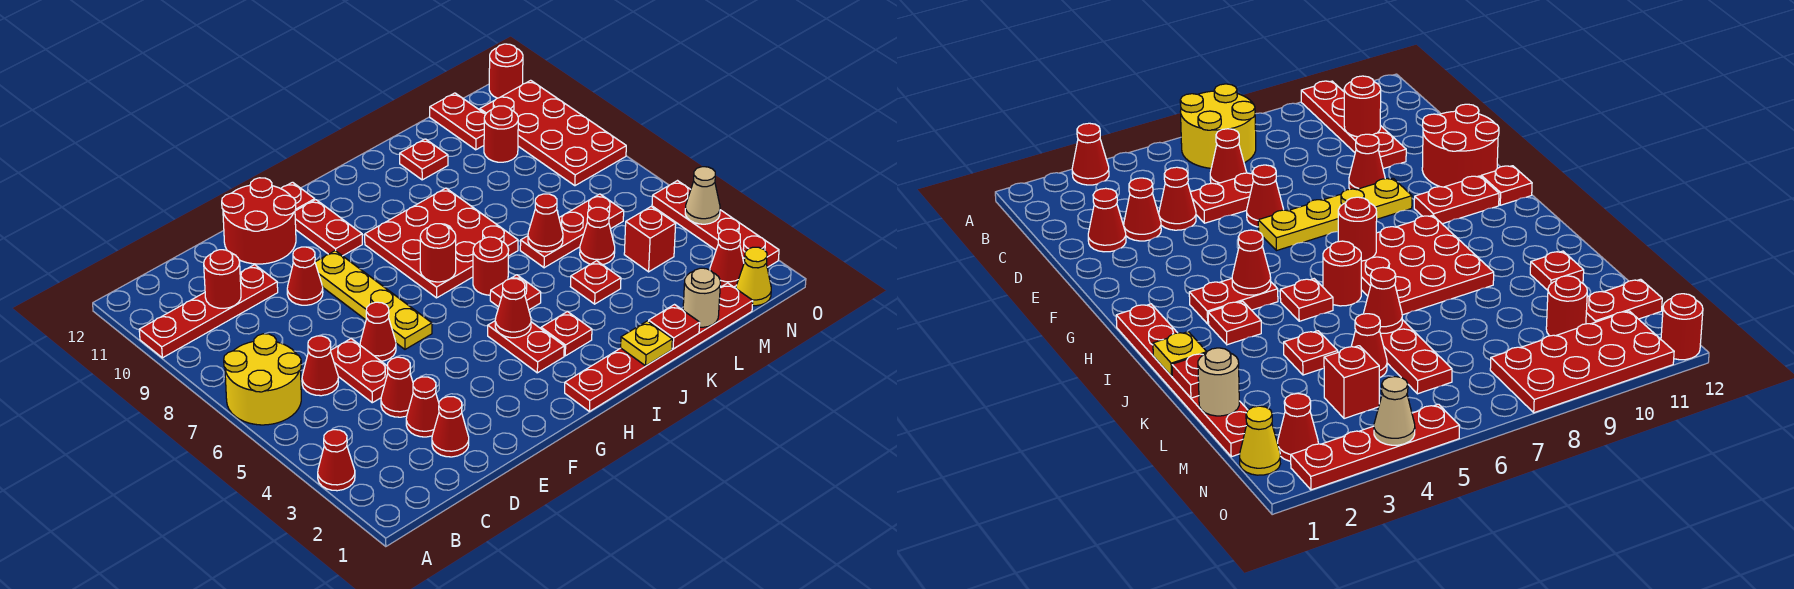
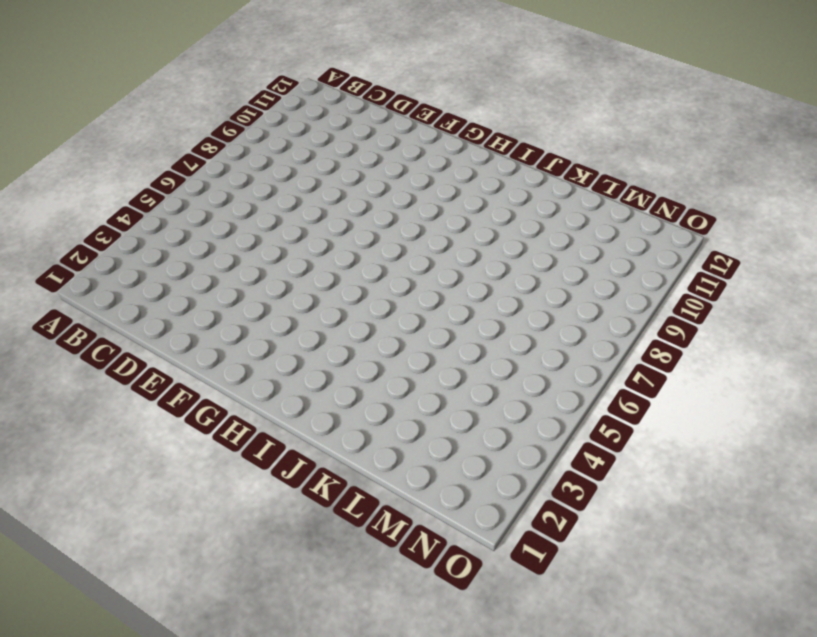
none -> red 1x1 cone [318,430,355,491]
none -> yellow 2x2 round brick [224,334,301,425]
none -> red 1x4 plate [139,265,278,358]
none -> red 1x1 cone [302,336,338,396]

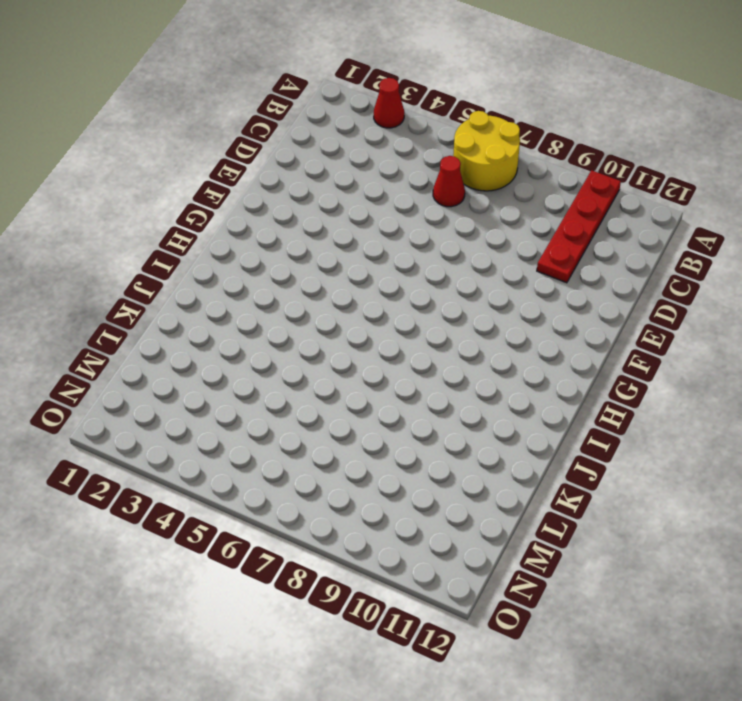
none -> red 1x1 cone [432,397,469,457]
none -> red 1x1 cone [406,377,439,437]
none -> red 1x1 cone [381,357,413,417]
none -> red 1x2 plate [330,339,388,403]

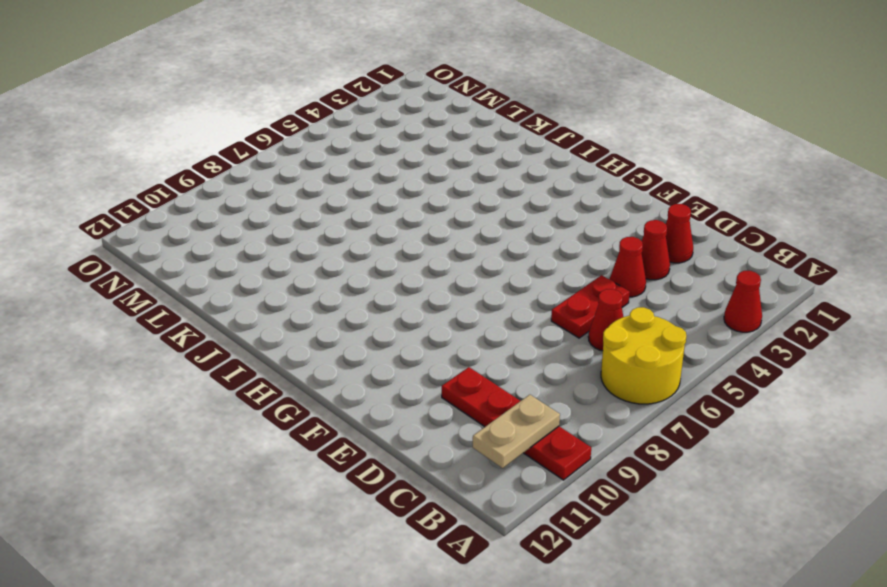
tan 1x2 plate [473,395,560,468] -> none
none -> red 1x1 cone [360,302,396,361]
none -> red 1x1 cone [287,247,323,305]
none -> red 2x2 round brick [222,178,296,264]
none -> yellow 1x4 plate [315,251,432,349]

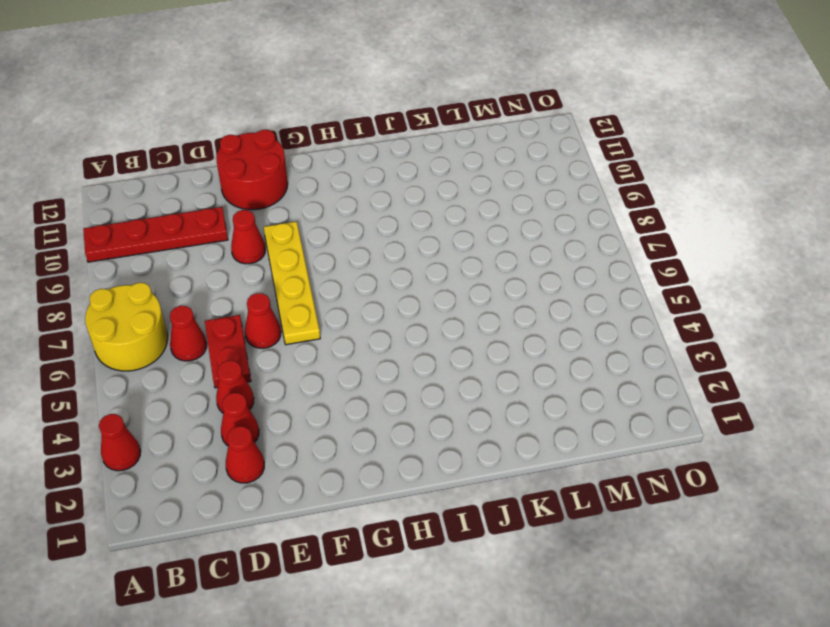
none -> red 1x2 plate [295,200,362,256]
none -> red 1x1 plate [281,182,315,211]
none -> red 1x6 plate [565,283,753,411]
none -> red 1x2 plate [488,321,564,373]

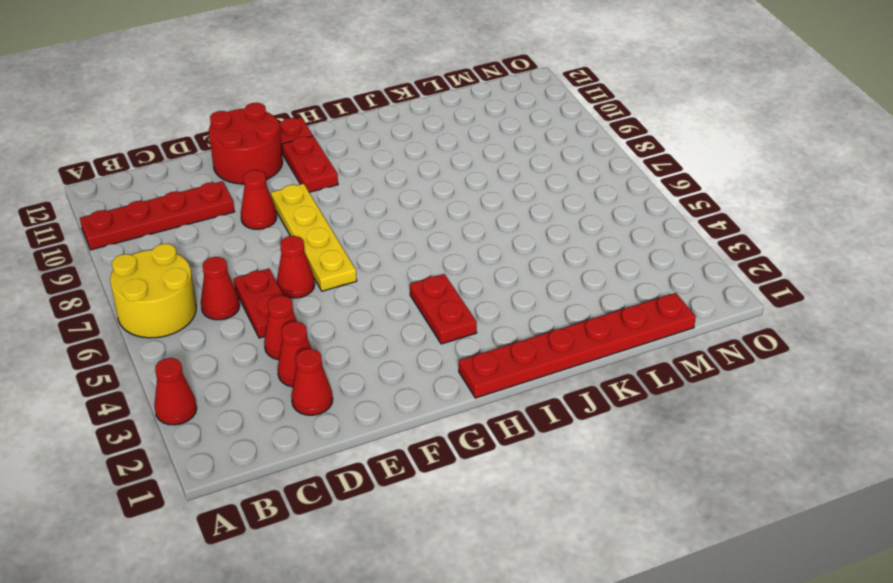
none -> red 3x3 plate [365,188,518,298]
none -> red 1x1 plate [541,311,592,356]
none -> red 1x1 plate [490,275,541,310]
none -> red 1x1 round brick [473,237,509,295]

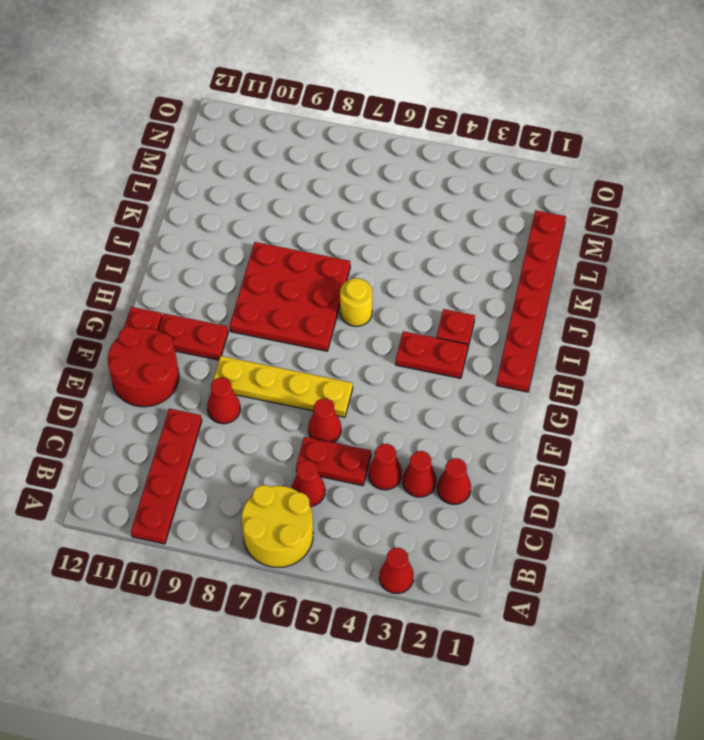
yellow 1x1 round brick [340,278,372,326] -> red 1x1 round brick [473,237,509,295]
none -> red 1x1 plate [490,275,541,310]
none -> red 1x1 plate [570,261,621,304]
none -> red 1x3 plate [520,194,624,268]
none -> red 1x1 plate [400,139,448,180]

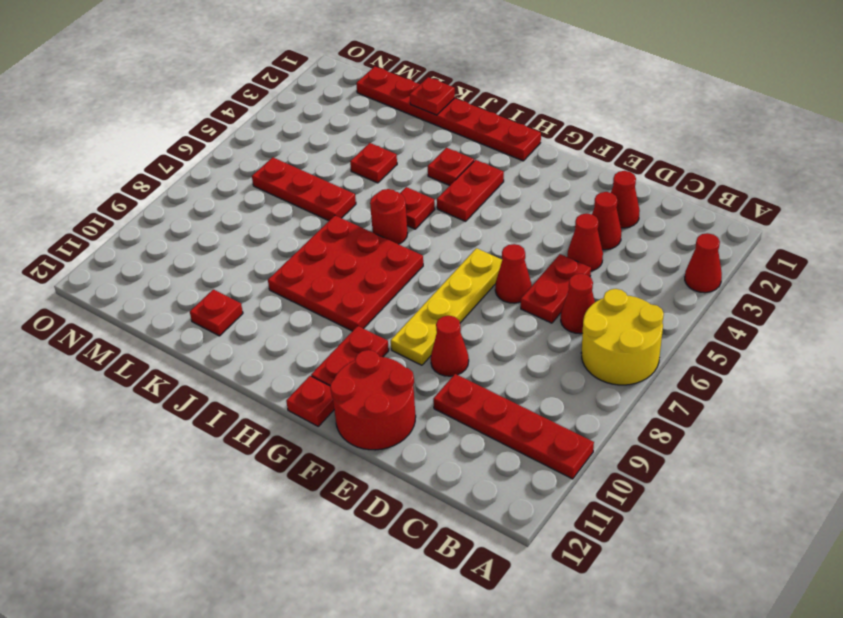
none -> red 1x1 cone [580,207,615,265]
none -> red 1x1 brick [624,207,676,272]
none -> red 1x1 round brick [484,106,518,162]
none -> red 1x2 plate [430,93,486,150]

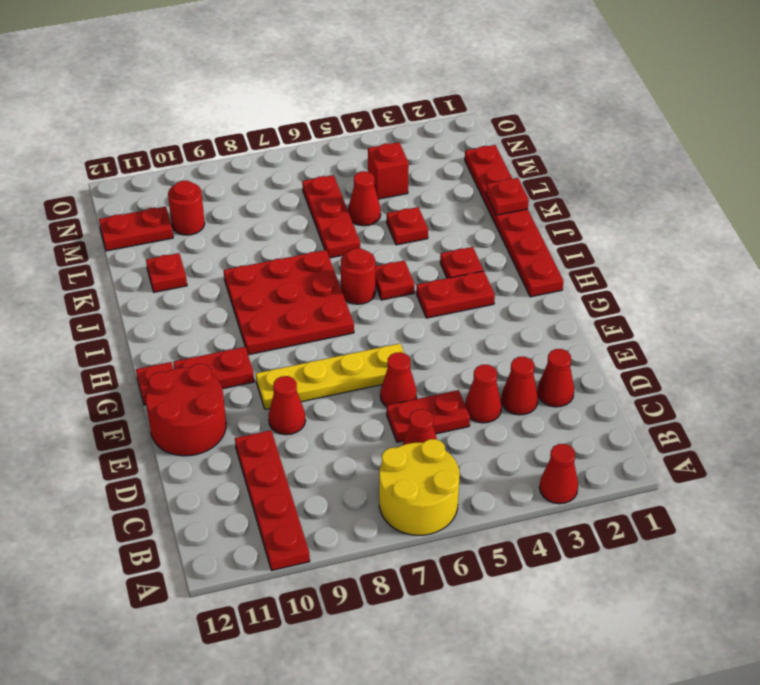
none -> yellow 1x1 cone [736,247,771,306]
none -> red 1x1 cone [710,229,744,287]
none -> red 2x4 plate [480,80,626,186]
none -> red 1x4 plate [652,181,779,267]

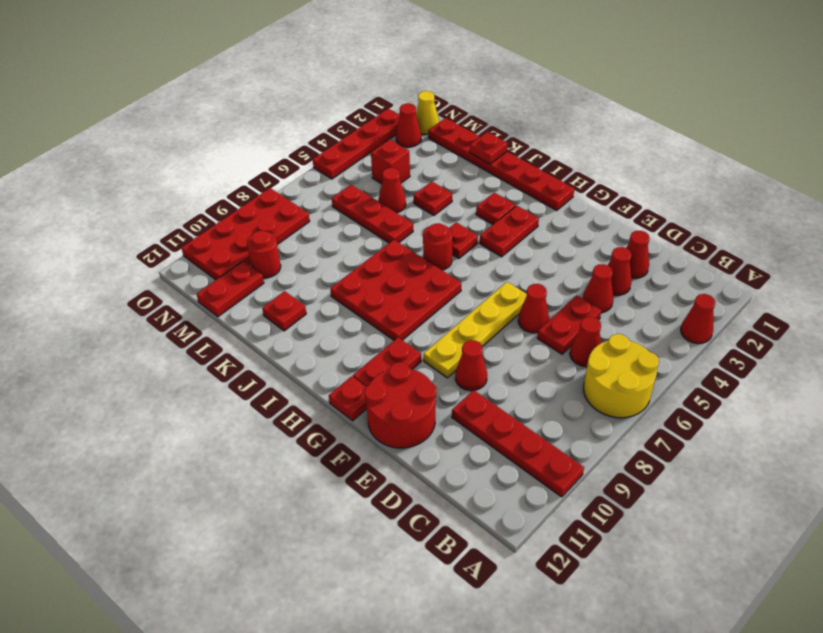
none -> red 1x1 round brick [489,44,523,98]
none -> red 1x1 round brick [204,250,241,308]
none -> red 1x1 cone [495,279,531,338]
none -> red 1x1 round brick [420,224,456,282]

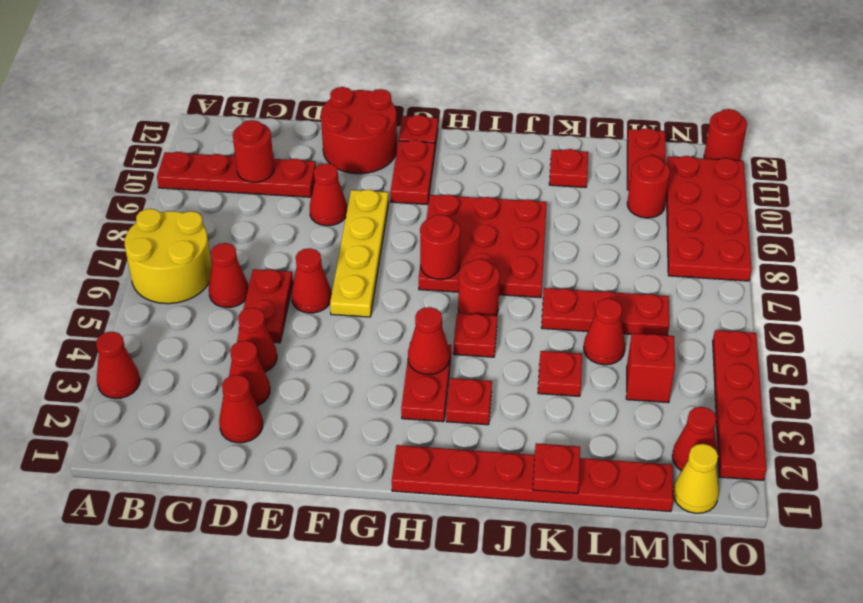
none -> yellow 1x1 plate [621,321,672,366]
none -> red 1x1 cone [528,194,563,252]
none -> tan 1x1 round brick [683,268,720,327]
none -> tan 1x1 cone [685,167,720,224]

